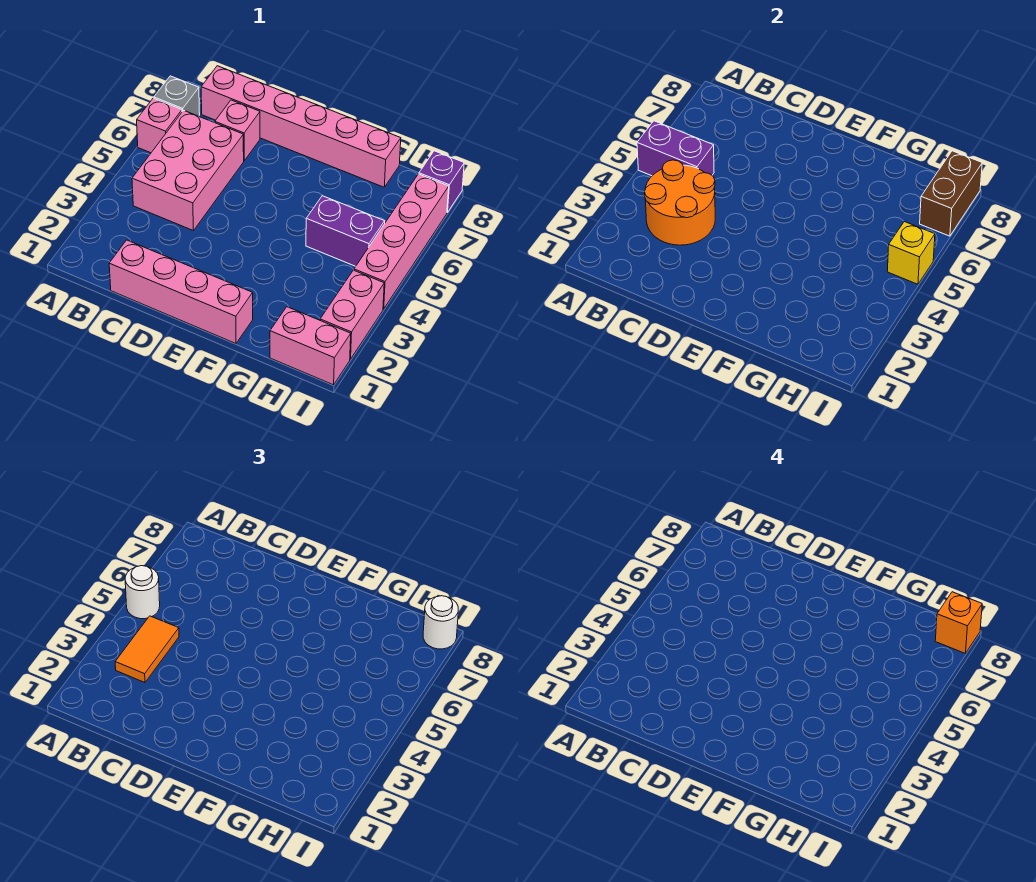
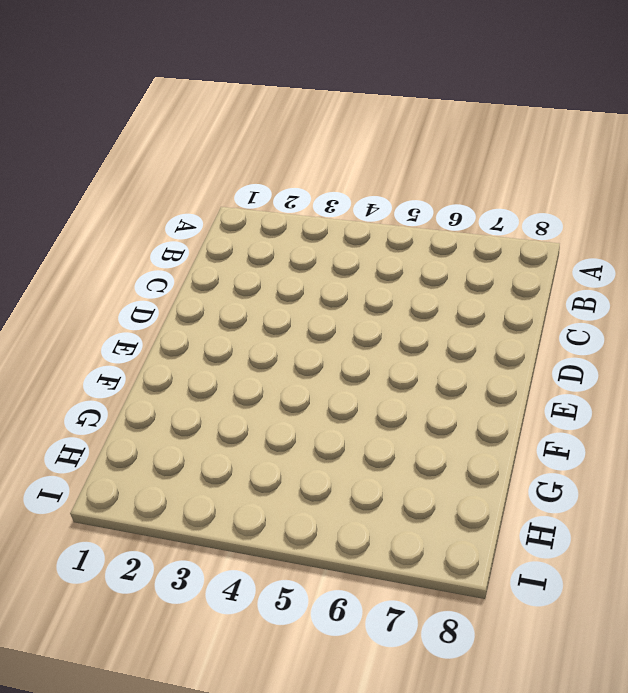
none -> pink 1x1 brick [137,98,182,153]
none -> grey 1x1 brick [154,76,200,116]
none -> pink 2x3 brick [132,110,244,231]

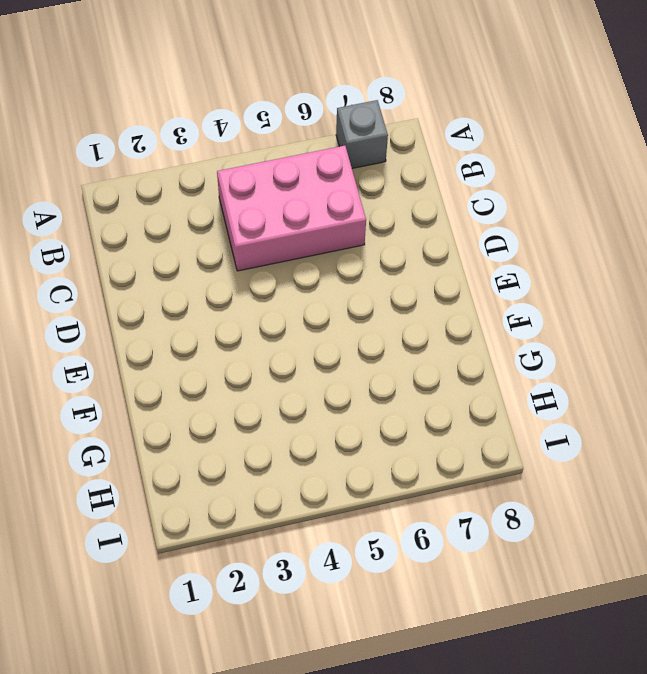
none -> pink 1x1 brick [137,98,182,153]
none -> pink 1x6 brick [201,66,401,187]
none -> pink 1x4 brick [109,240,253,344]

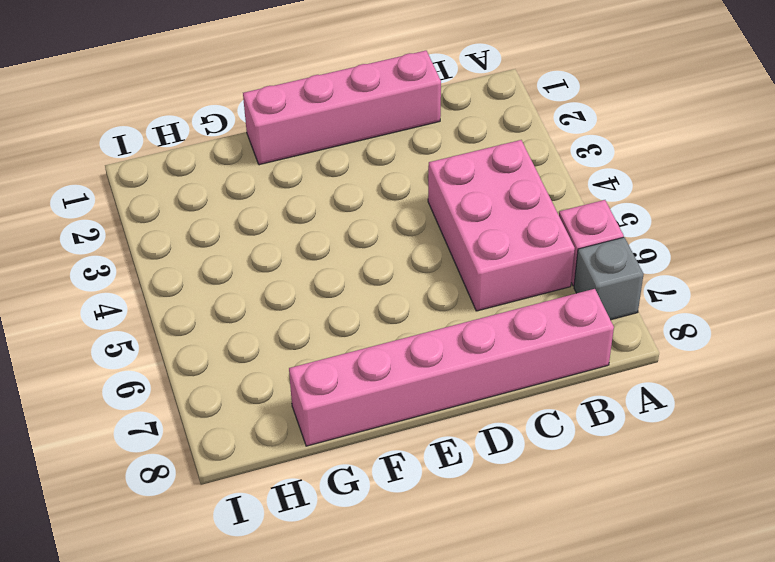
none -> pink 1x1 brick [215,100,260,161]
none -> purple 1x2 brick [306,196,385,266]
none -> pink 1x2 brick [270,307,351,385]

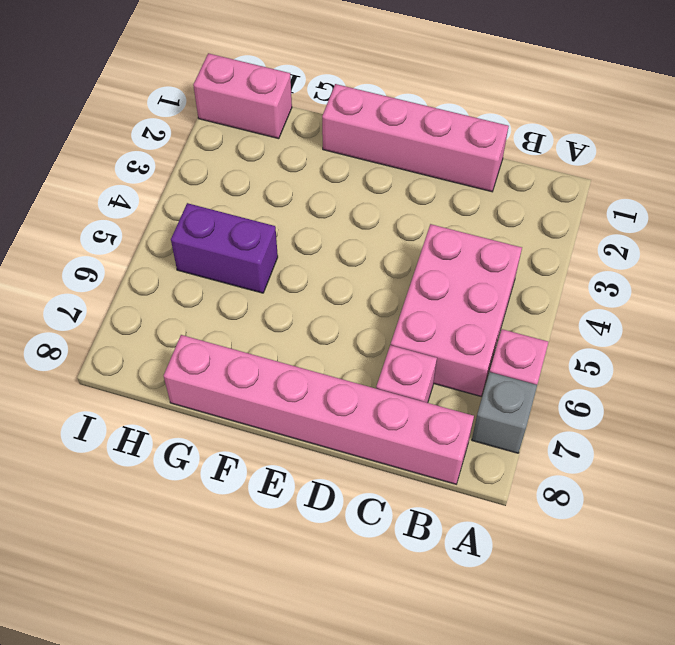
none -> pink 1x2 brick [320,270,384,359]
none -> pink 1x4 brick [354,174,449,309]
none -> purple 1x1 brick [419,151,464,213]

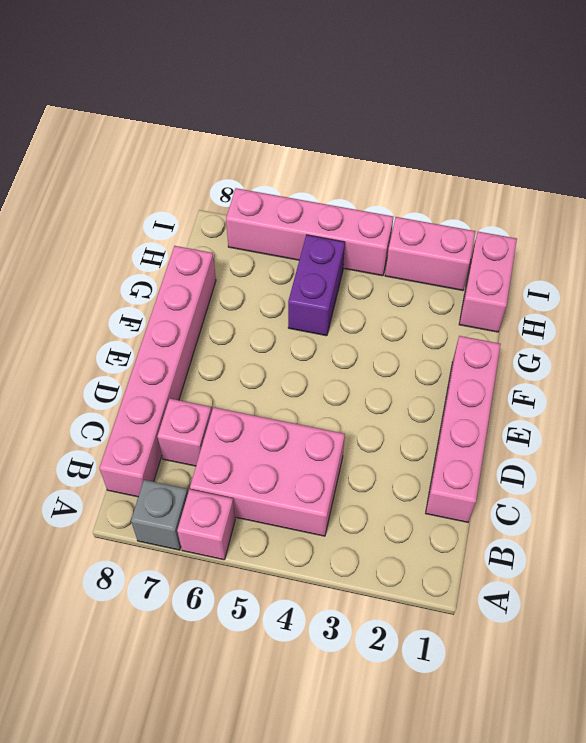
none -> purple 1x1 brick [419,151,464,213]
none -> purple 1x2 brick [637,121,714,176]
none -> orange 2x2 round brick [645,160,715,245]

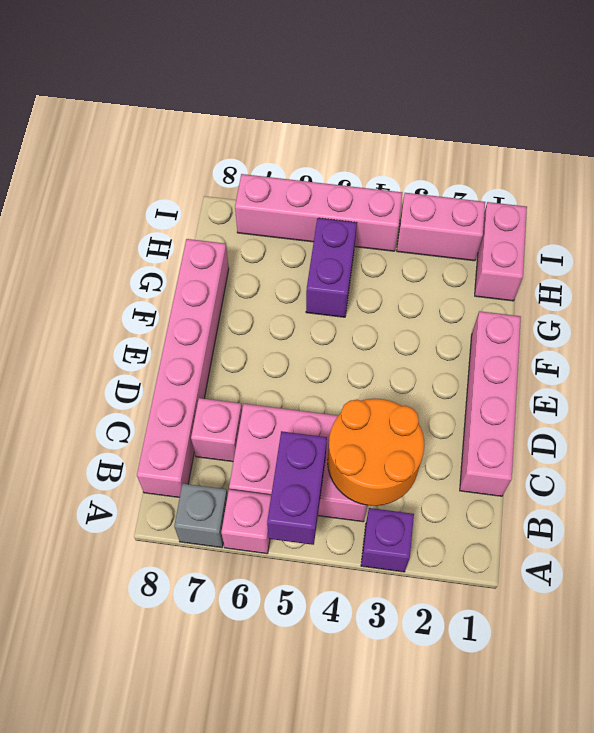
purple 1x1 brick [361,508,414,572] -> purple 1x1 brick moved to [419,151,464,213]
none -> yellow 1x1 brick [887,222,935,284]
none -> brown 1x2 brick [920,151,982,236]
none -> white 1x1 round brick [125,566,160,619]

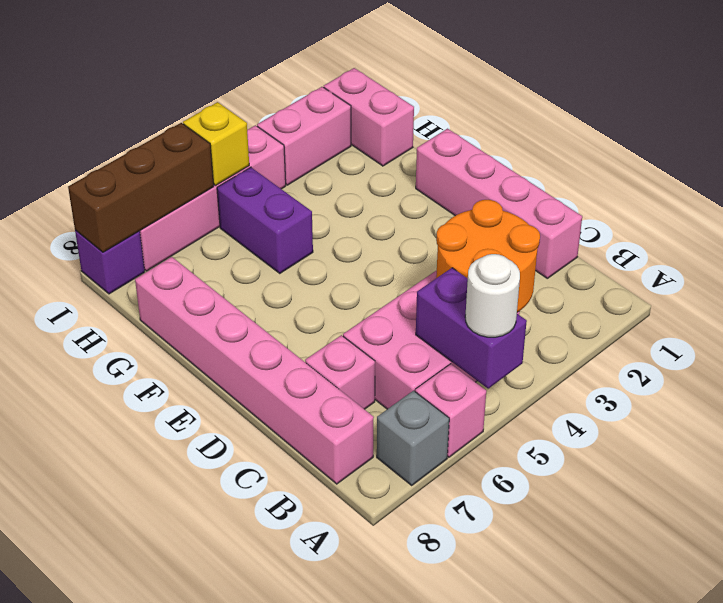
brown 1x3 brick [68,123,214,252] -> brown 1x2 brick [920,151,982,236]
none -> orange 1x2 tile [115,616,179,683]
none -> white 1x1 round brick [423,596,458,649]
none -> orange 1x1 brick [935,592,982,654]

